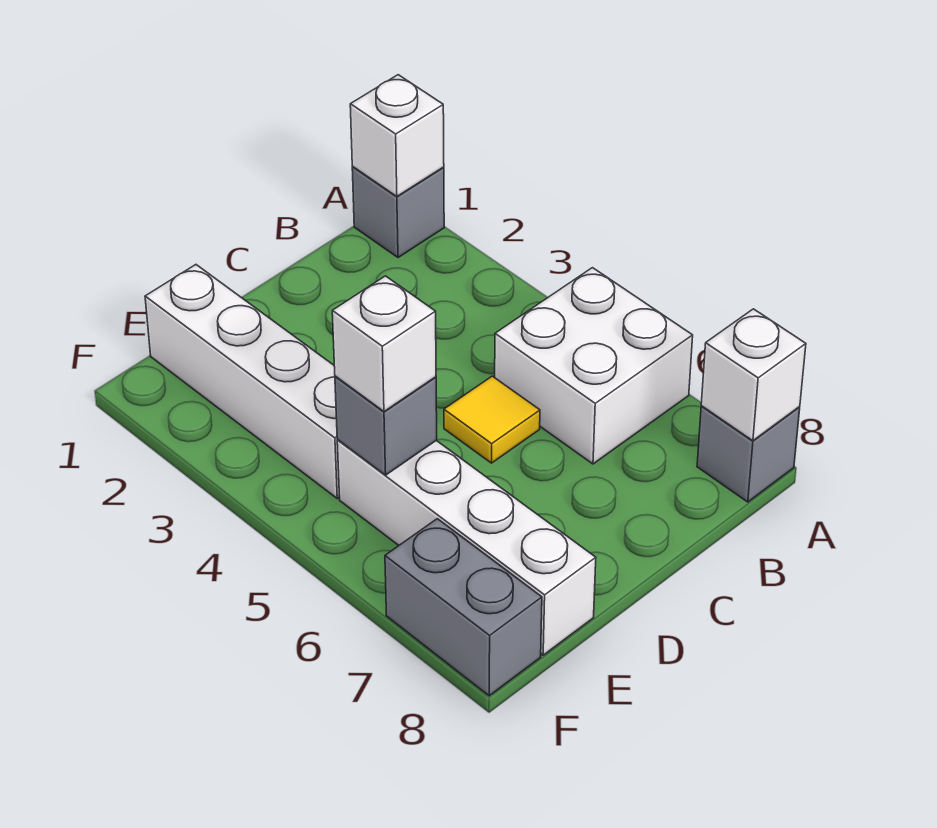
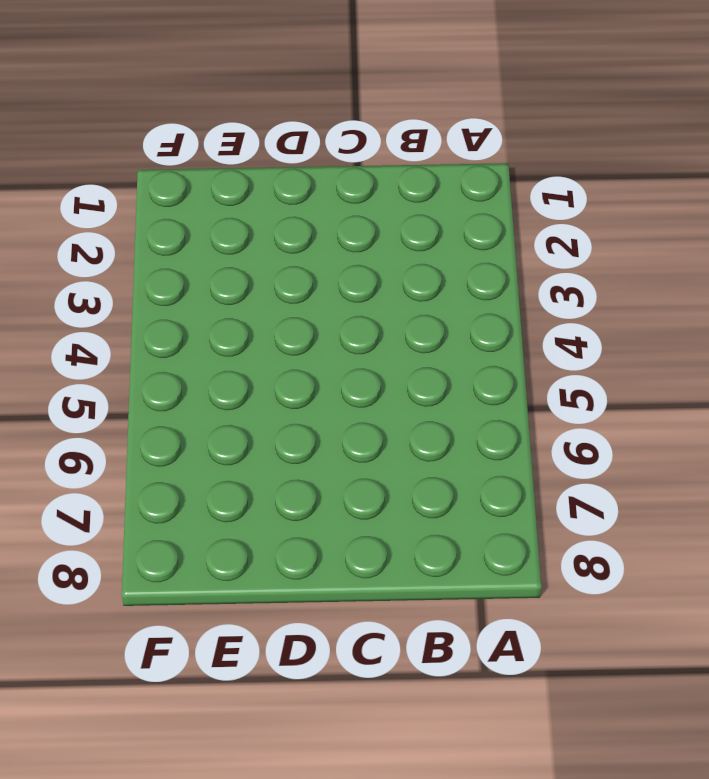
none -> grey 1x1 brick [352,167,444,258]
none -> white 2x2 brick [495,268,693,464]

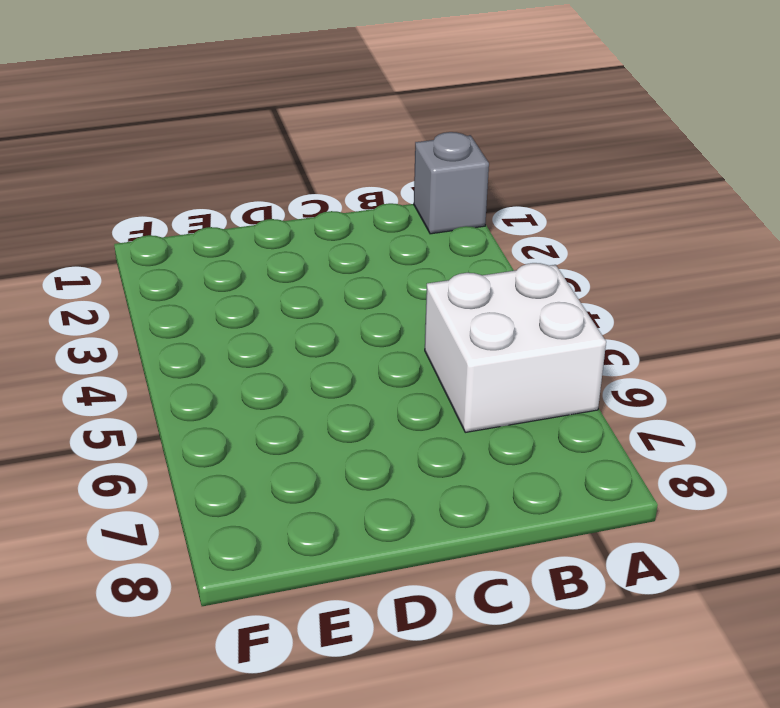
none -> grey 1x1 brick [697,406,800,502]
none -> yellow 1x1 tile [444,376,540,463]

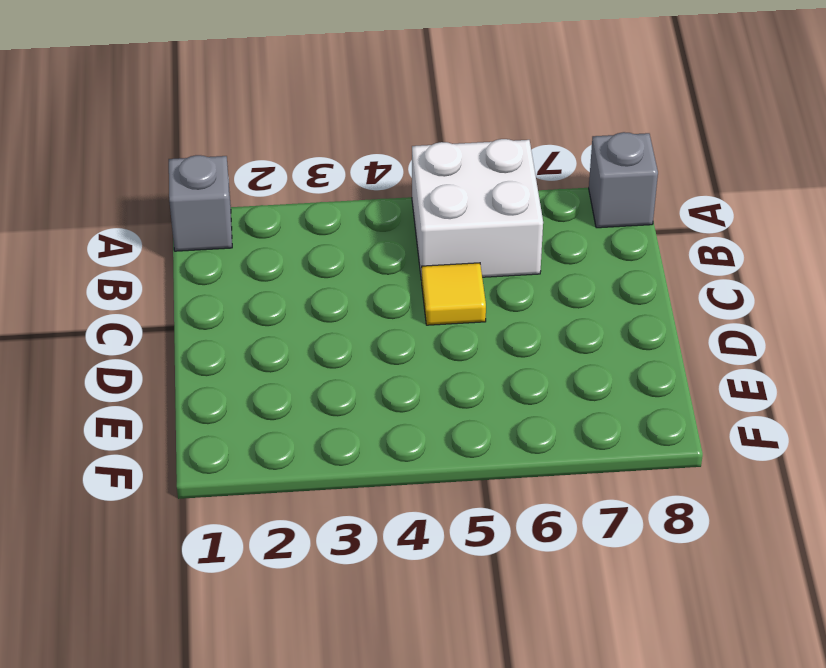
none -> white 1x4 brick [145,265,340,498]
none -> white 1x4 brick [337,440,596,655]

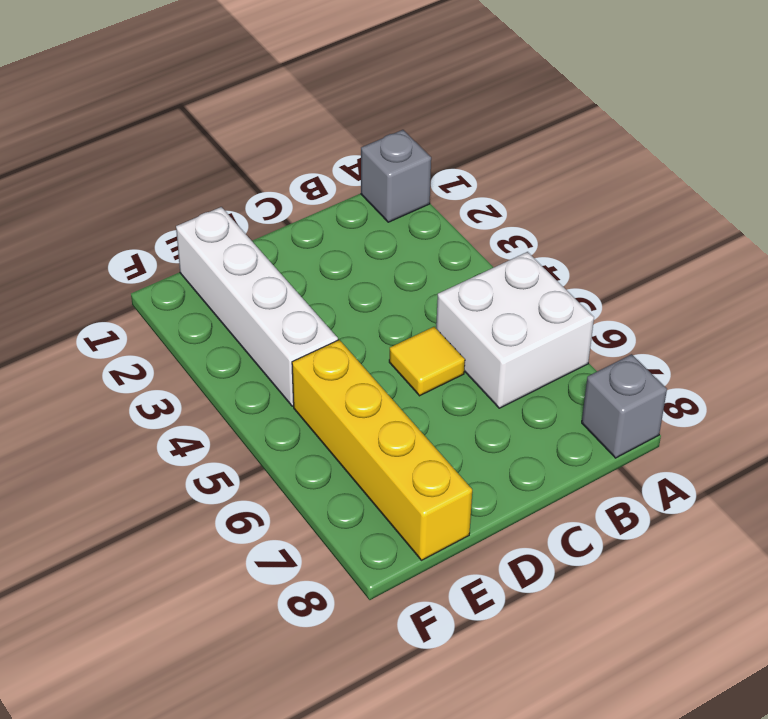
yellow 1x4 brick [292,340,472,560] -> white 1x4 brick [337,440,596,655]
none -> grey 1x2 brick [385,519,542,696]
none -> white 1x1 brick [350,75,444,196]

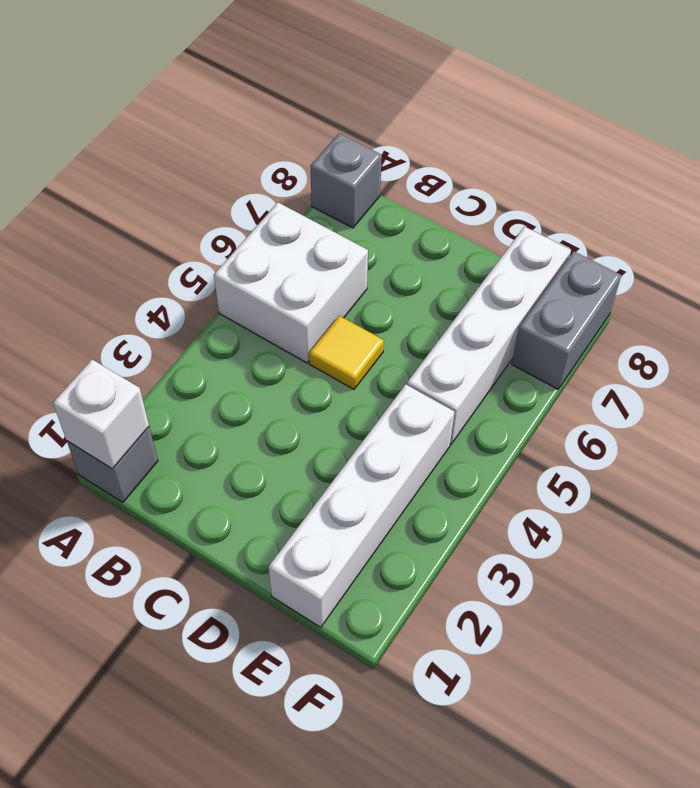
none -> white 1x1 brick [701,309,806,441]
none -> grey 1x1 brick [335,376,437,475]

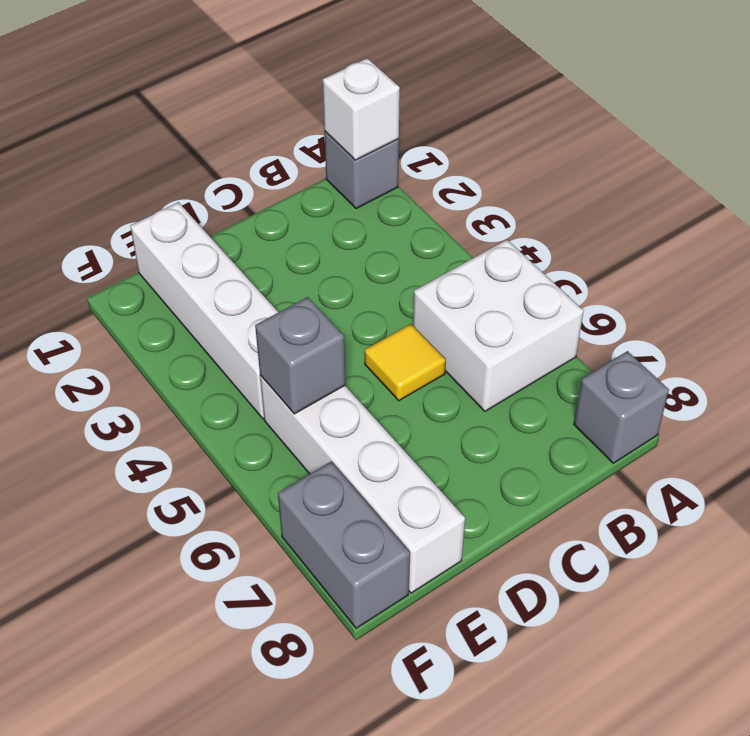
none -> white 1x1 brick [701,309,806,441]
none -> white 1x1 brick [332,276,436,411]

